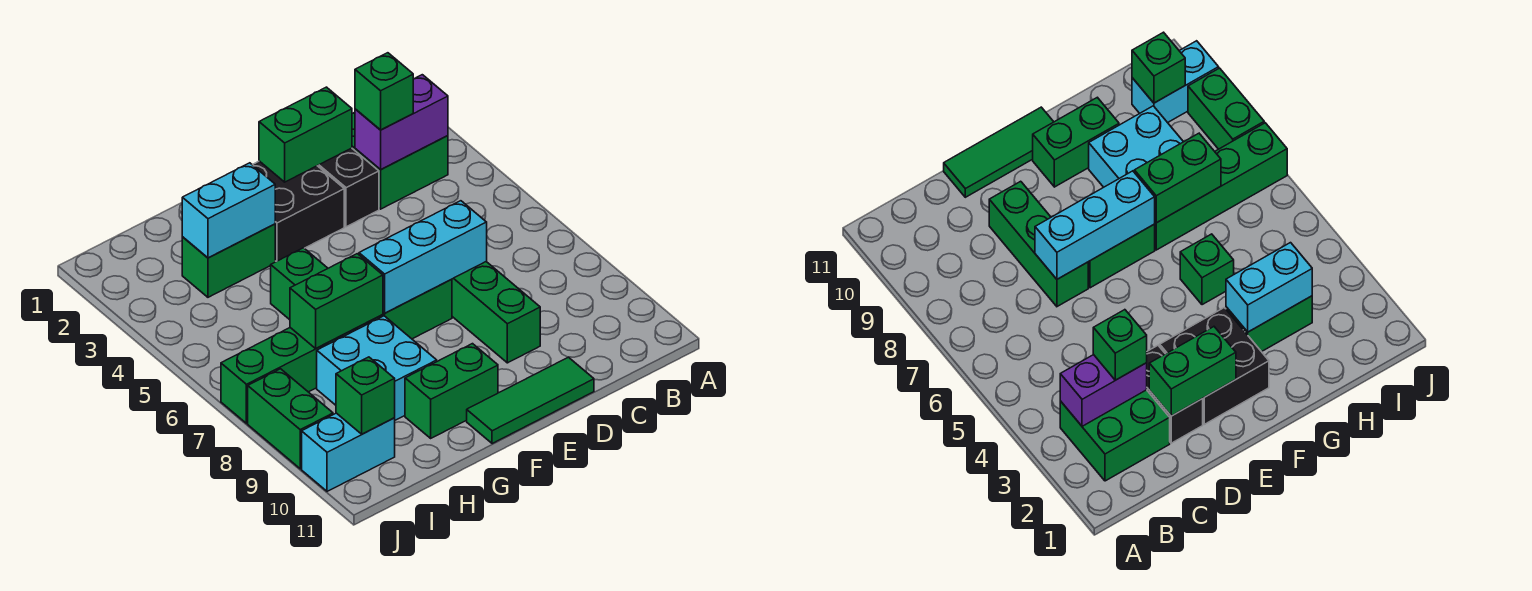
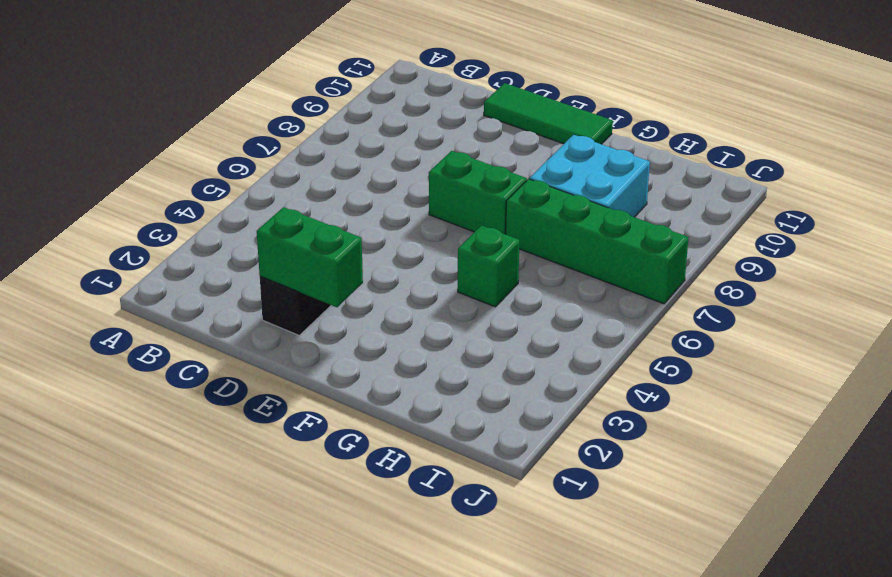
none -> green 2x2 brick [352,112,448,209]
none -> green 1x3 brick [452,262,540,363]
none -> black 2x2 brick [253,161,344,262]

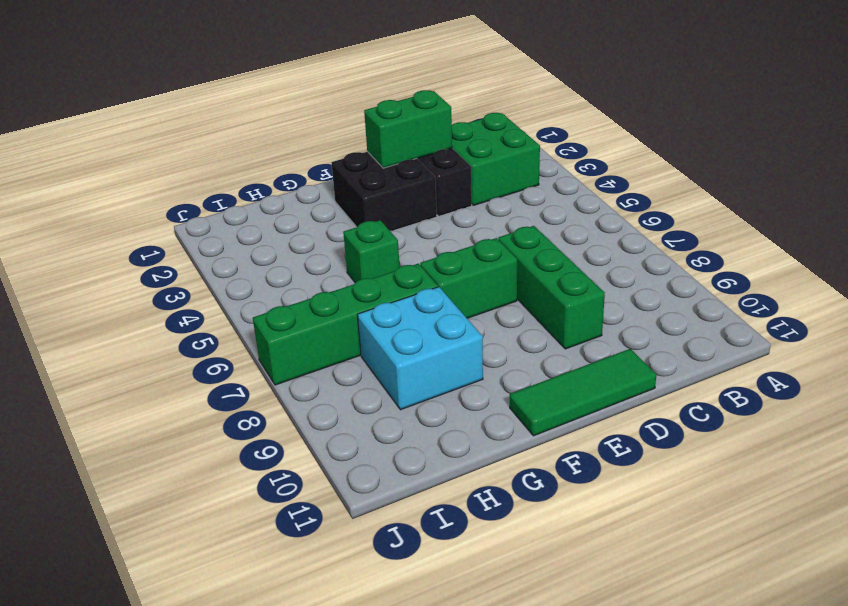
none -> green 1x2 brick [405,344,498,438]
none -> green 1x2 brick [182,224,275,297]
none -> cyan 1x2 brick [302,413,395,491]

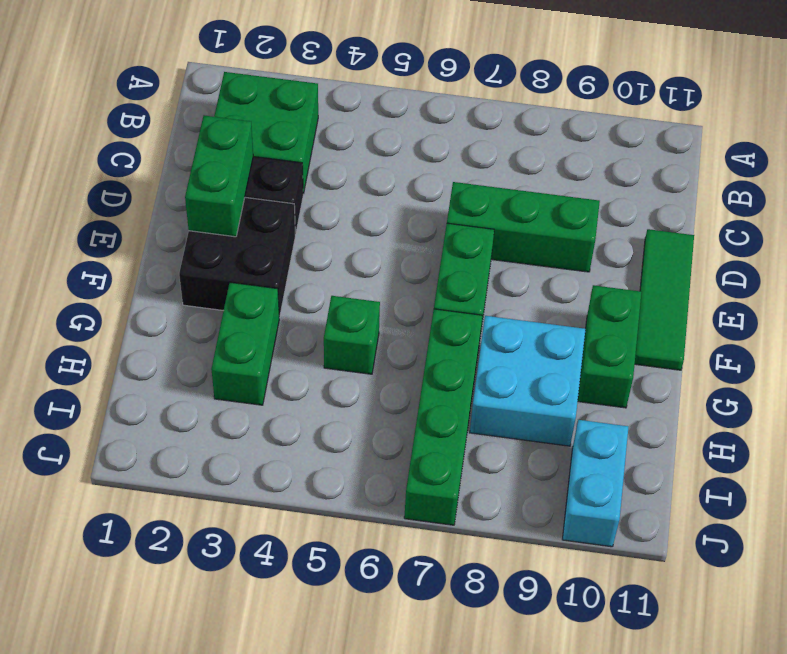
none -> green 1x2 brick [248,369,333,469]
none -> purple 1x2 brick [355,75,448,170]
none -> cyan 1x3 brick [359,201,487,313]

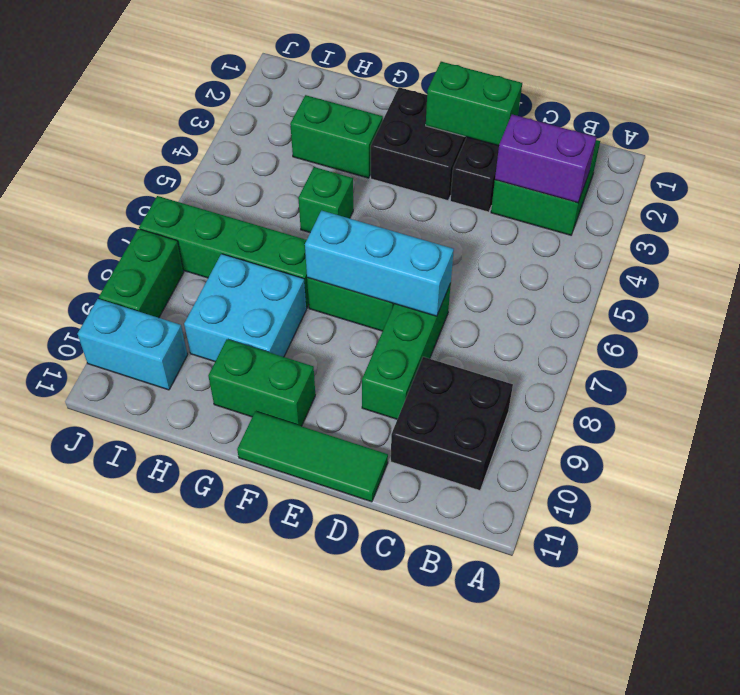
black 2x2 brick [391,357,513,491] -> none
none -> cyan 1x2 brick [182,163,275,258]
none -> green 1x2 brick [290,254,383,348]
none -> green 1x1 brick [336,357,395,434]

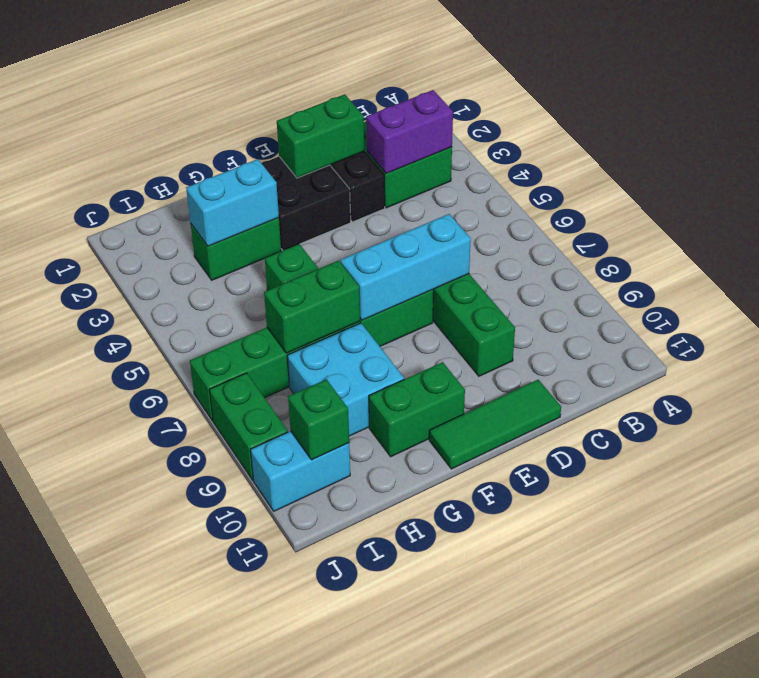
none -> green 1x1 brick [355,53,413,130]

